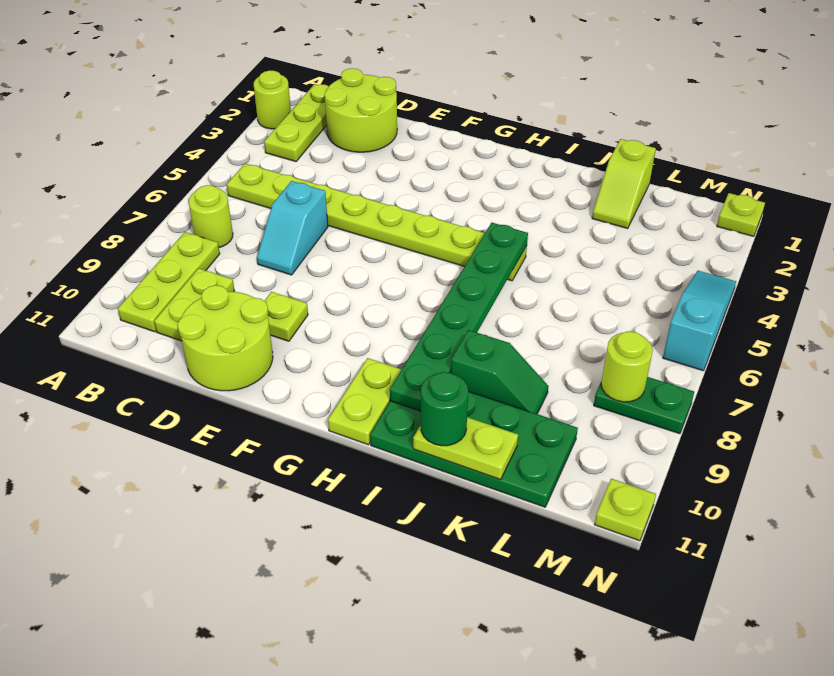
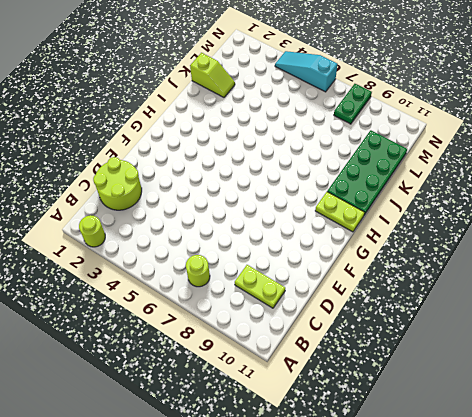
none -> lime 1x3 plate [264,84,329,162]
none -> lime 1x8 plate [227,164,527,281]
none -> lime 1x3 plate [118,232,220,332]

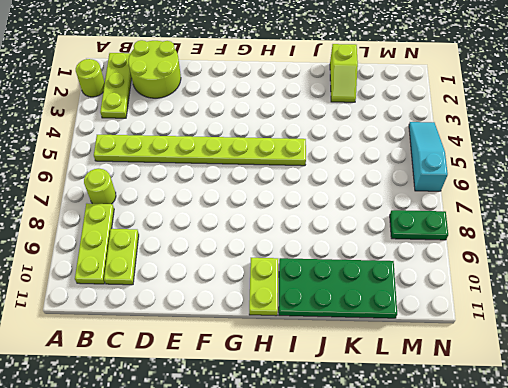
none -> cyan 1x2 slope [257,181,328,275]
none -> lime 2x2 round brick [177,285,273,391]
none -> lime 1x1 plate [265,292,308,341]

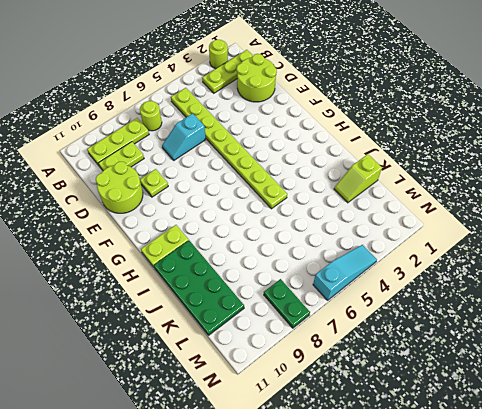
none -> green 1x2 slope [451,330,549,414]
none -> lime 1x1 plate [717,193,765,236]
none -> lime 1x1 plate [595,479,656,541]

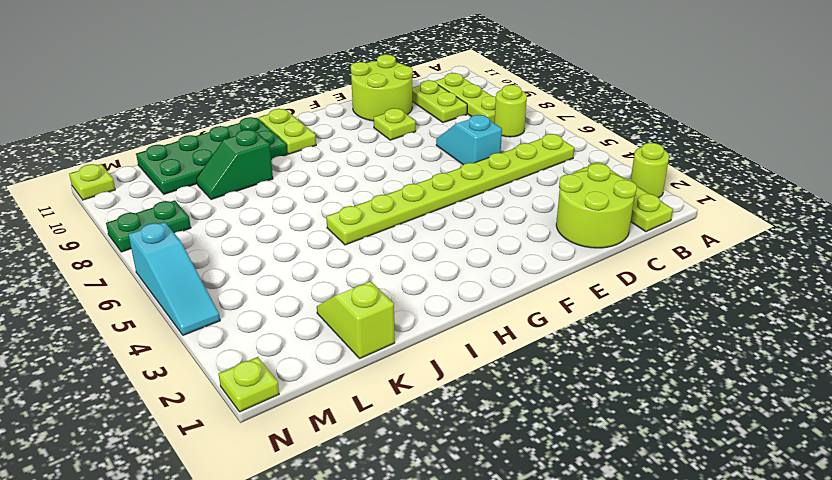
none -> green 1x6 plate [390,223,528,411]
none -> lime 1x2 plate [413,417,518,479]
none -> lime 1x1 round brick [601,331,653,402]

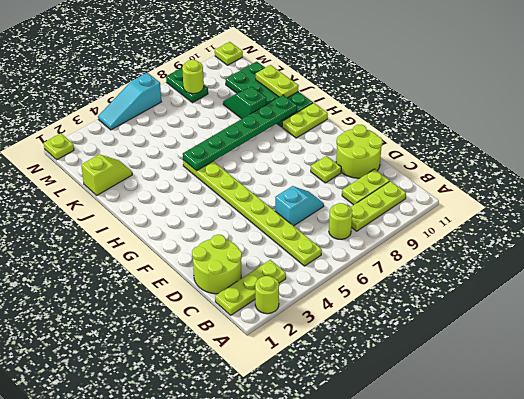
none -> green 1x1 round brick [421,372,468,446]

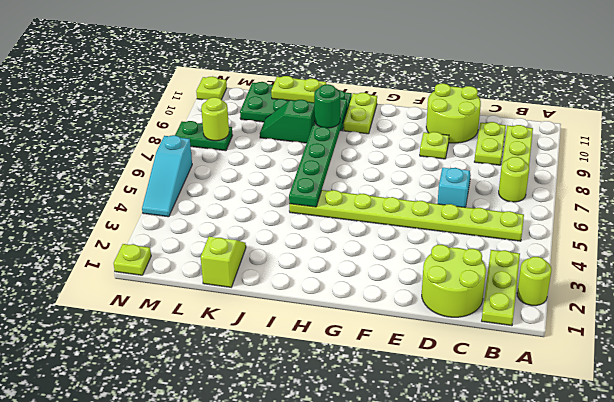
green 1x1 round brick [314,84,340,128] -> green 1x1 round brick moved to [421,372,468,446]

